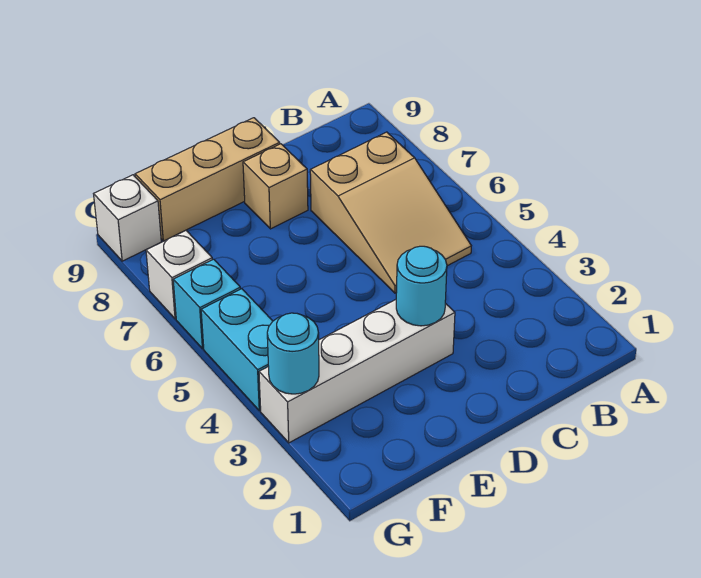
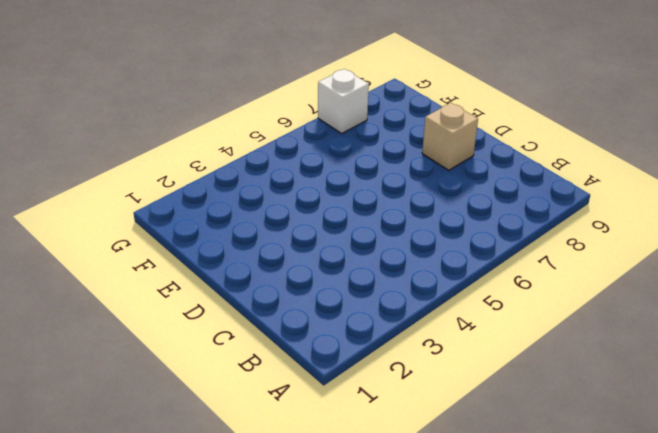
none -> tan 2x3 slope [310,132,471,293]
none -> white 1x4 brick [259,300,455,443]

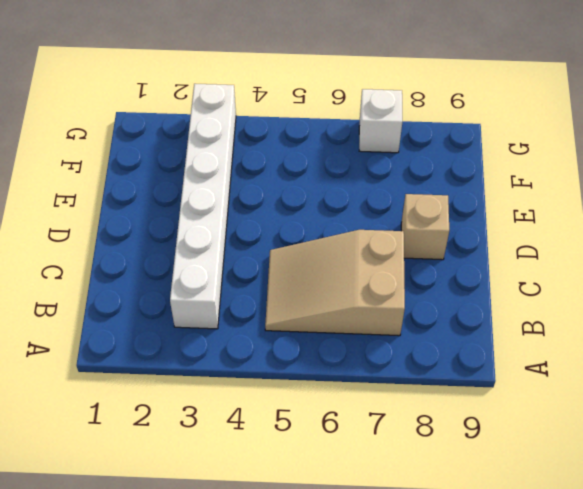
white 1x6 brick [170,84,236,329] -> white 1x4 brick [259,300,455,443]
none -> tan 1x3 brick [135,118,280,241]
none -> cyan 1x2 brick [201,289,273,411]

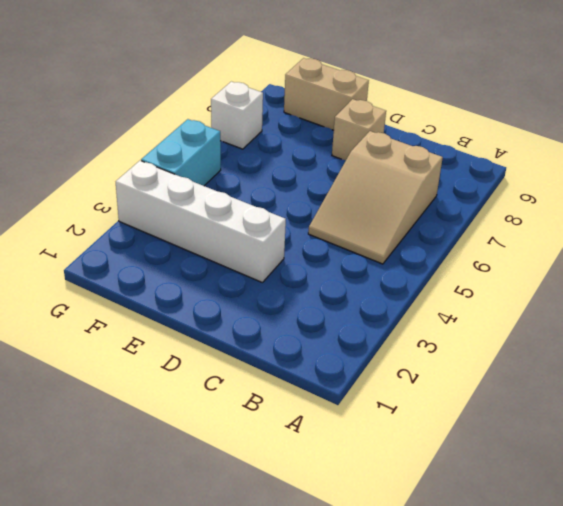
tan 1x2 brick [284,58,369,130] -> tan 1x3 brick [135,118,280,241]
none -> cyan 1x1 brick [173,259,241,349]
none -> white 1x1 brick [94,175,161,261]

